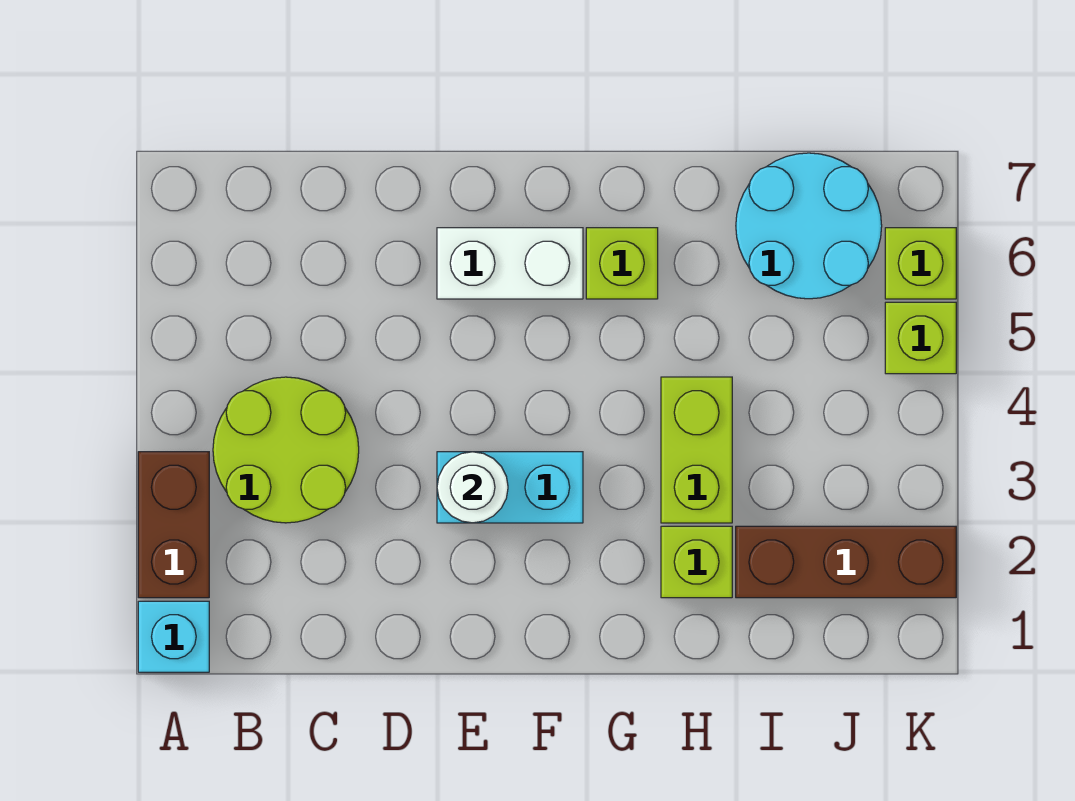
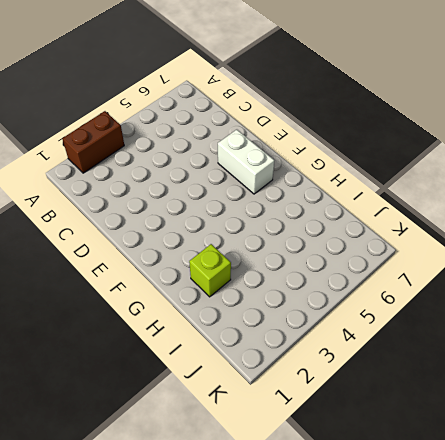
none -> cyan 1x1 brick [138,601,209,672]
none -> lime 2x2 round brick [213,377,359,523]
none -> cyan 1x2 brick [437,452,583,523]

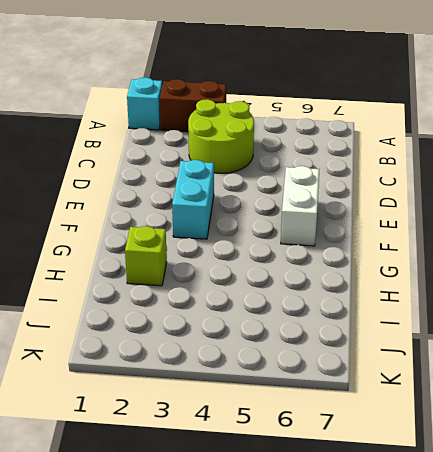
none -> lime 1x1 brick [586,228,658,299]
none -> lime 1x2 brick [661,377,732,523]
none -> brown 1x3 brick [736,526,956,598]

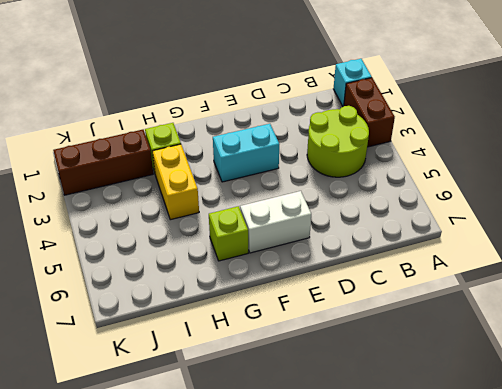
yellow 1x2 brick [152,144,199,220] -> lime 1x2 brick [661,377,732,523]
none -> cyan 2x2 round brick [736,153,882,299]
none -> lime 1x1 brick [885,302,956,374]
none -> lime 1x1 brick [885,228,956,299]

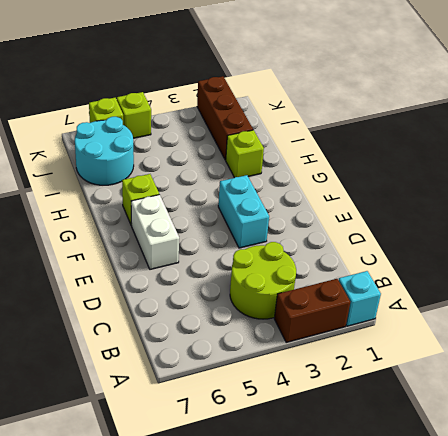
none -> lime 1x2 brick [661,377,732,523]
none -> white 1x1 round brick [437,452,508,523]

